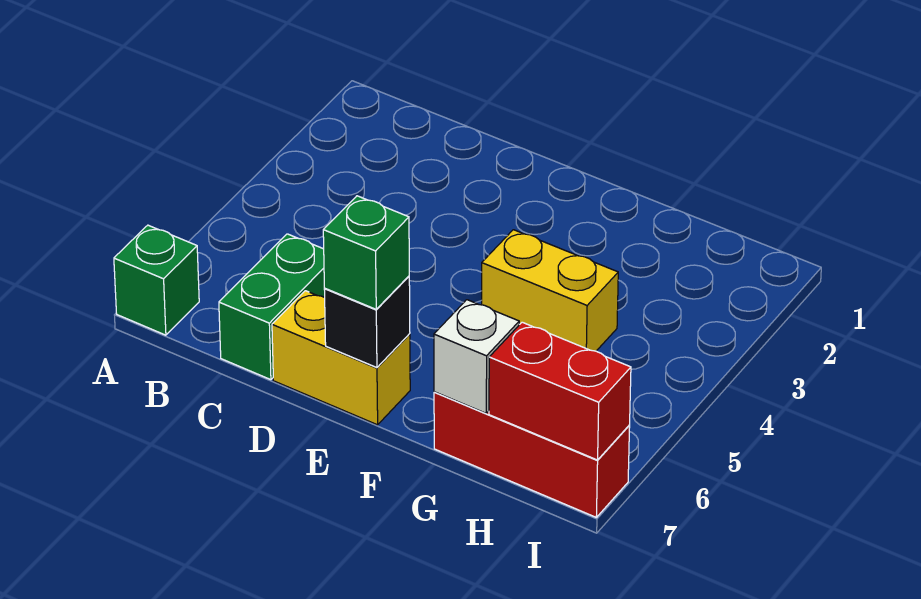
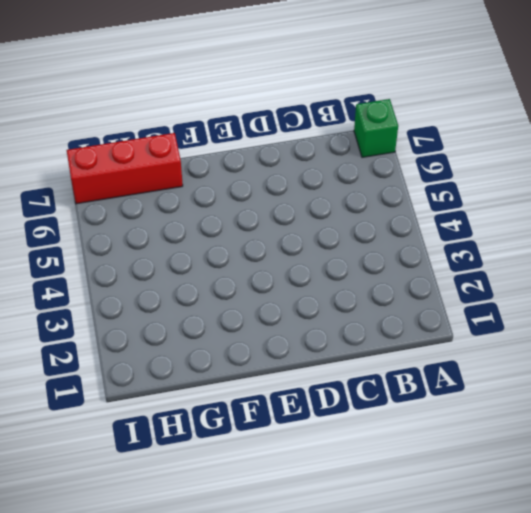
none -> green 1x2 brick [219,234,325,380]
none -> yellow 1x2 brick [272,291,410,425]

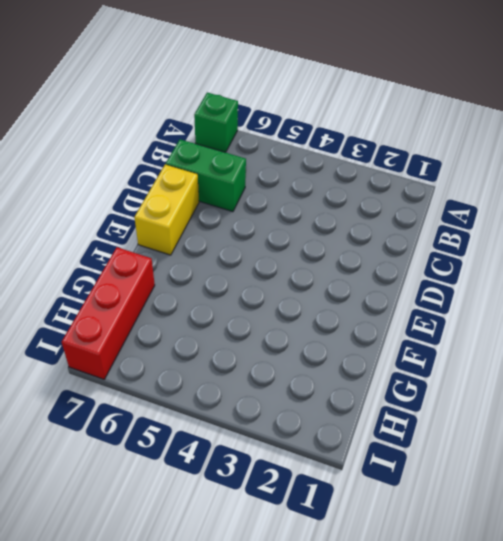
none -> yellow 1x2 brick [482,230,618,351]
none -> black 1x1 brick [324,276,410,368]

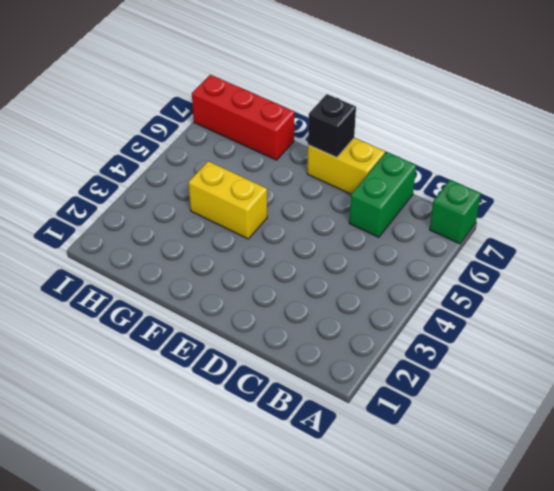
none -> white 1x1 brick [434,300,519,413]
none -> red 1x2 brick [489,322,631,460]

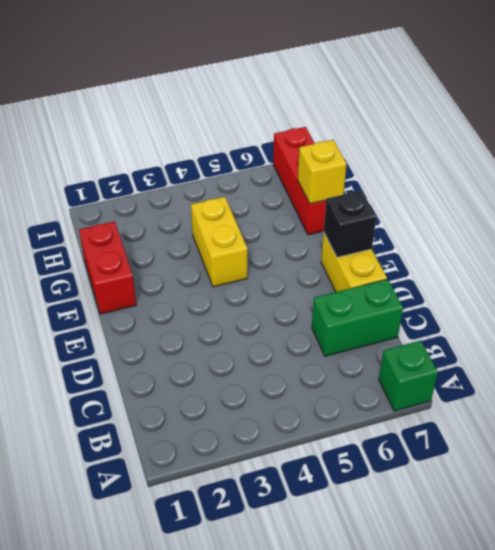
red 1x2 brick [79,221,136,314] -> red 1x2 brick moved to [489,322,631,460]
yellow 1x1 brick [298,140,347,204] -> white 1x1 brick [434,300,519,413]
none -> green 1x1 brick [323,196,409,309]

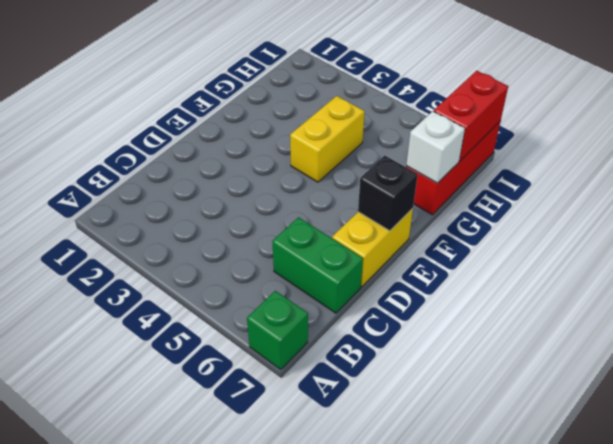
none -> green 1x1 brick [323,196,409,309]

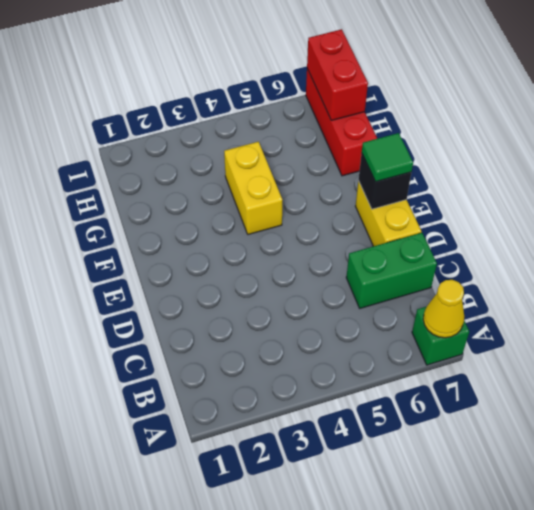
yellow 1x1 cone [423,280,464,338] -> none
green 1x1 tile [362,133,413,182] -> green 1x1 brick [323,196,409,309]
none -> white 1x1 brick [434,300,519,413]

